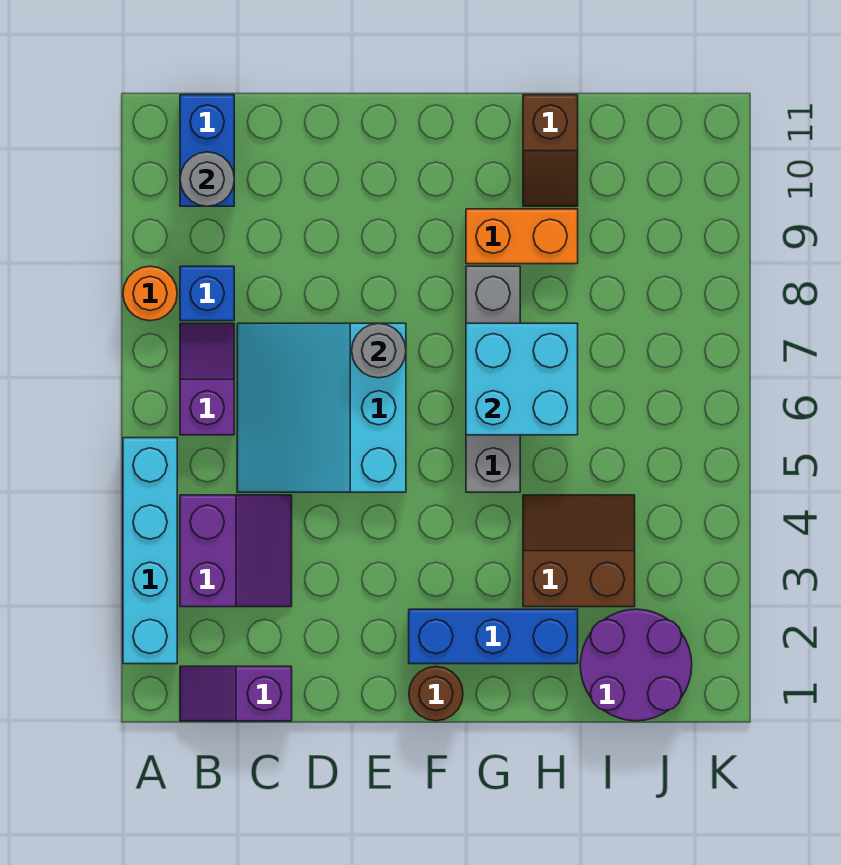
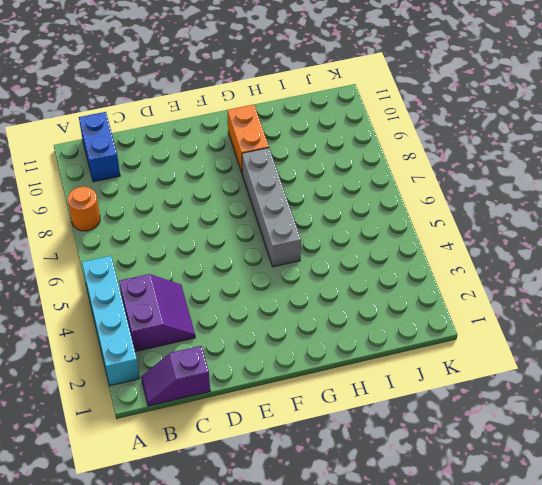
orange 1x2 brick [227,105,269,173] -> orange 1x2 brick turned to [466,209,578,264]
none -> purple 1x2 slope [180,323,234,435]
none -> blue 1x1 brick [180,266,234,321]
none -> cyan 3x3 slope [237,323,406,492]

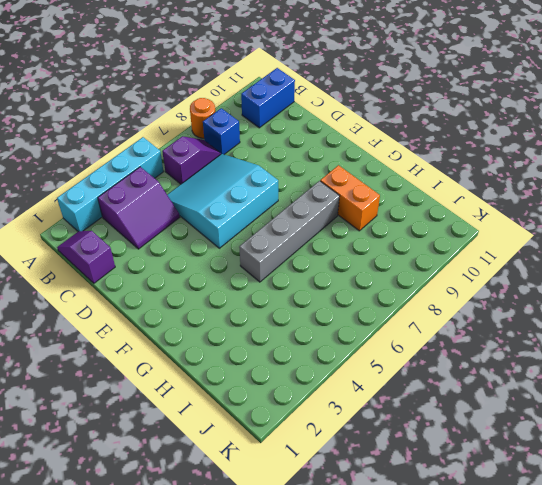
none -> brown 1x1 round brick [409,667,463,721]
none -> blue 1x3 brick [409,609,578,664]
none -> brown 2x2 slope [523,495,635,607]

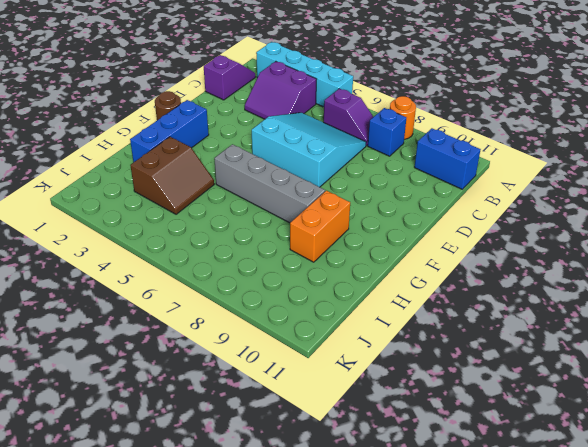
none -> brown 1x2 slope [523,95,578,206]
none -> purple 2x2 round brick [580,609,692,721]
none -> grey 1x1 round brick [180,152,234,206]

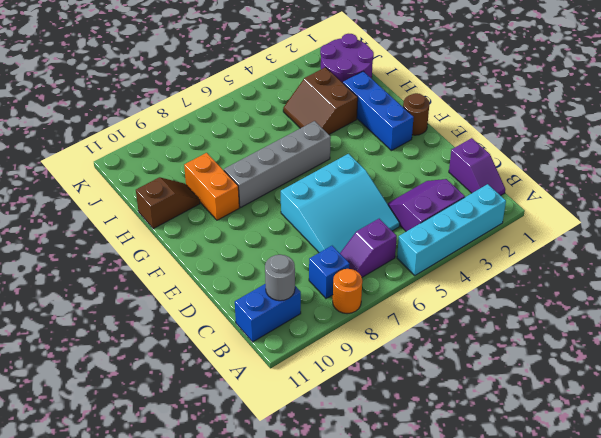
none -> grey 1x1 round brick [352,323,406,378]
none -> cyan 2x2 brick [466,323,578,435]

